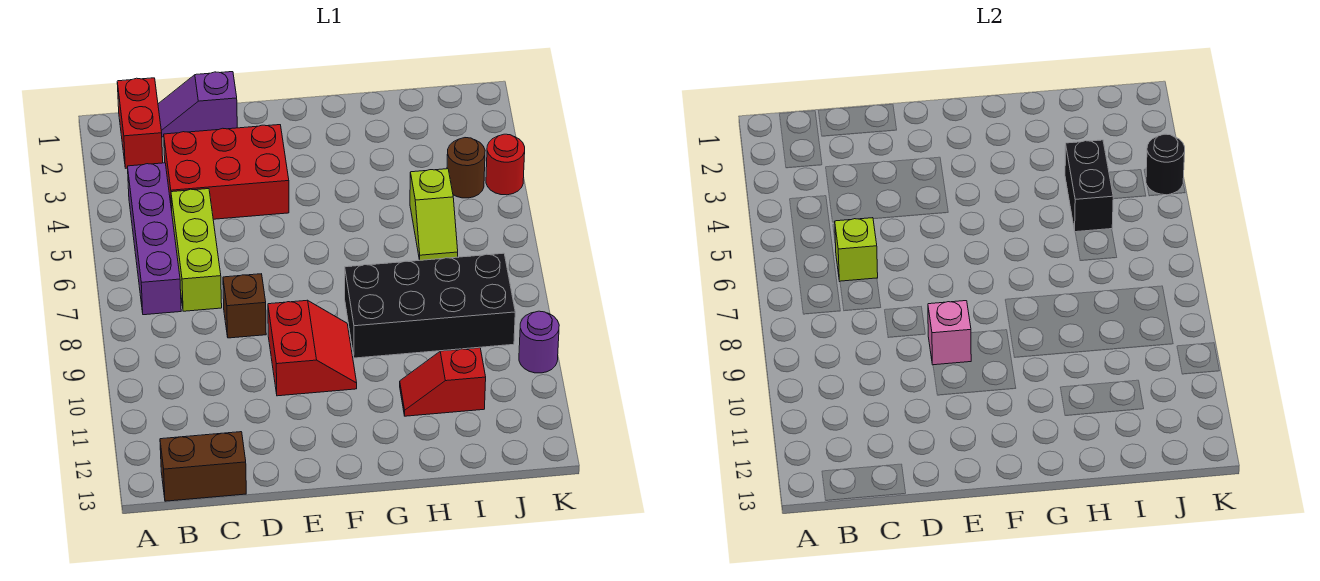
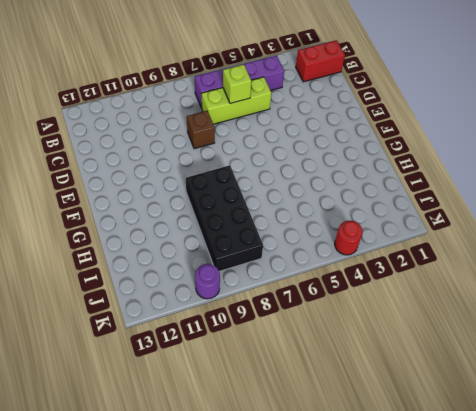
none -> brown 1x2 brick [160,432,246,501]
none -> purple 1x2 slope [158,72,237,137]
none -> red 2x3 brick [164,125,289,219]

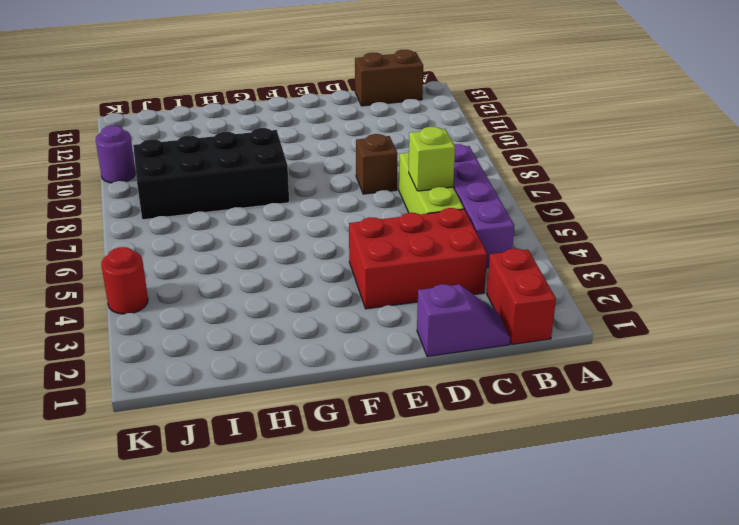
none -> red 2x2 slope [268,300,357,396]
none -> red 1x2 slope [400,348,486,416]
none -> lime 1x2 slope [410,169,458,260]

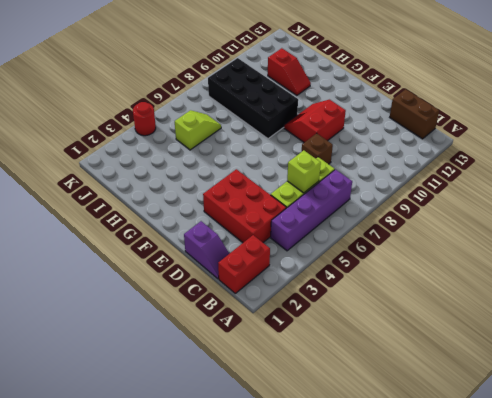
none -> brown 1x1 round brick [447,138,485,198]
none -> purple 1x1 round brick [519,311,559,373]
none -> pink 1x1 brick [928,301,971,365]

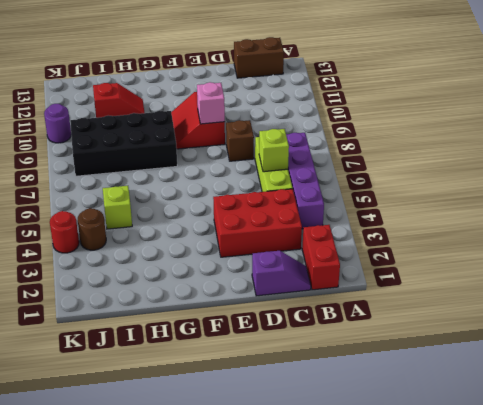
none -> black 1x2 brick [1065,140,1113,232]
none -> black 1x1 round brick [1146,134,1185,195]

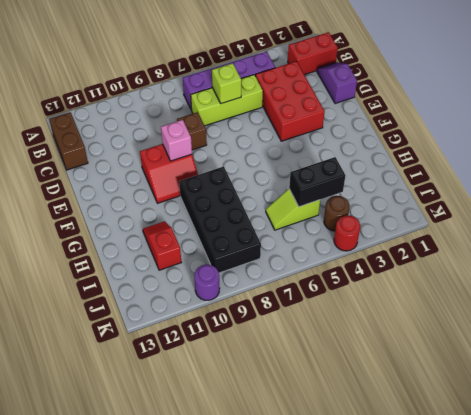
none -> black 1x1 round brick [1146,134,1185,195]

